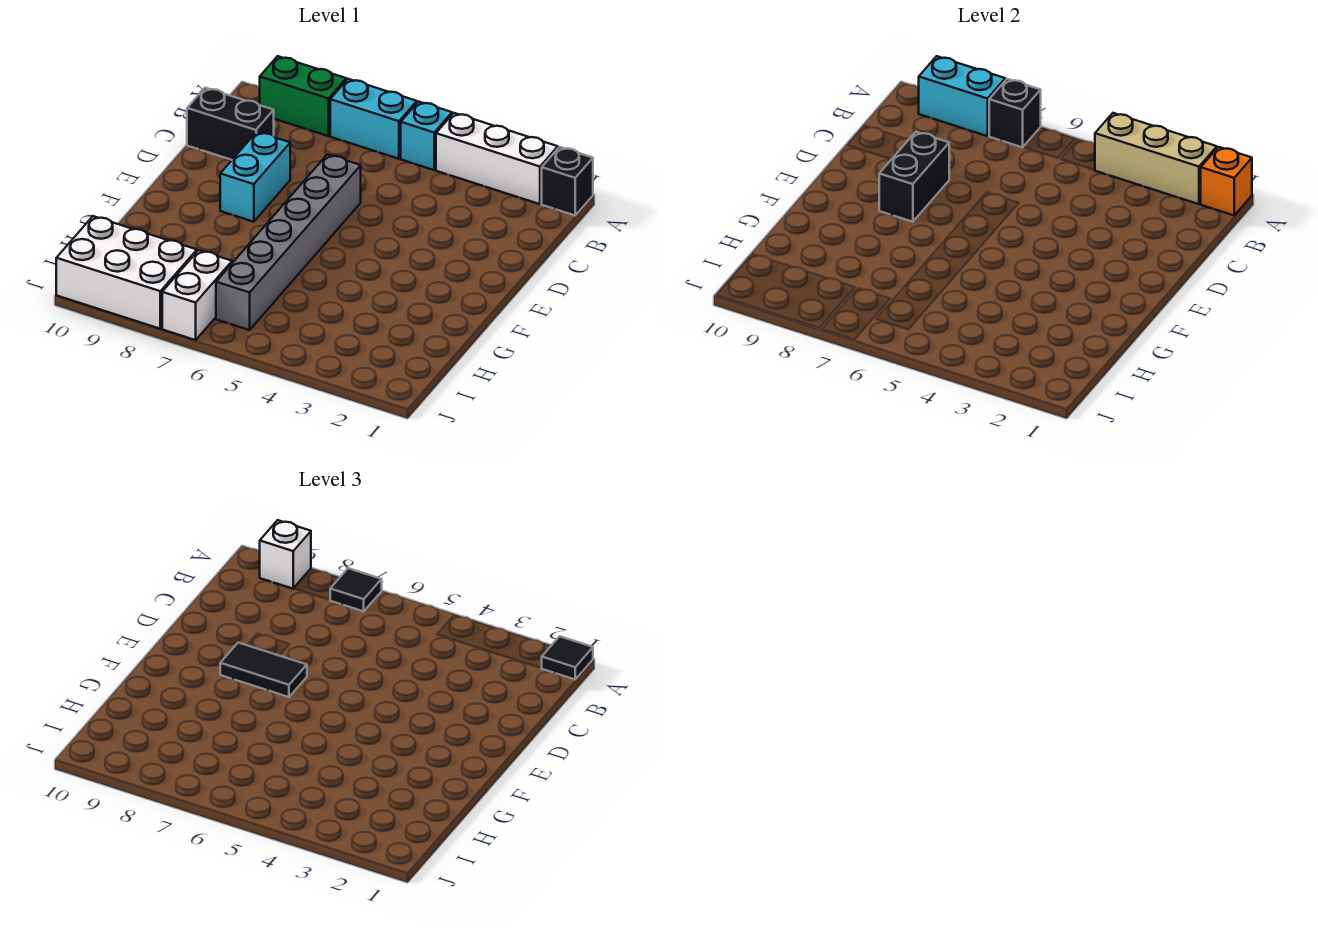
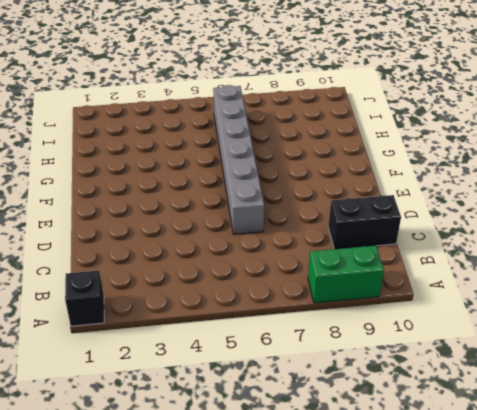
none -> white 1x3 brick [436,113,558,204]
none -> cyan 1x1 brick [401,102,452,170]
none -> cyan 1x2 brick [330,79,417,159]

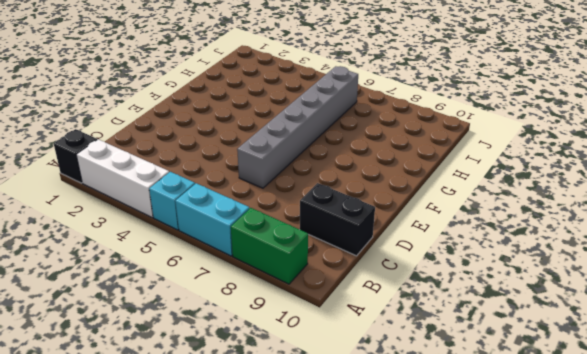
none -> cyan 1x2 brick [220,132,290,222]
none -> white 1x2 brick [162,250,232,340]
none -> white 2x3 brick [56,216,197,329]

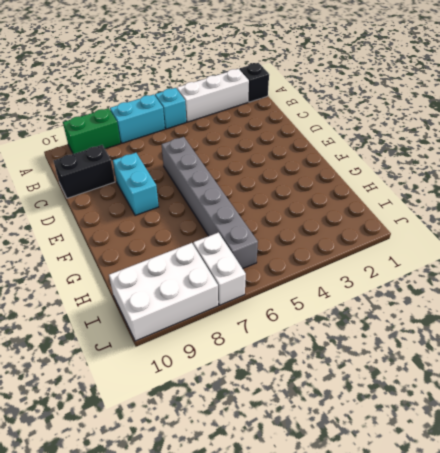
none -> orange 1x1 brick [1201,147,1252,215]
none -> tan 1x3 brick [1095,113,1217,204]
none -> black 1x1 brick [989,79,1041,147]

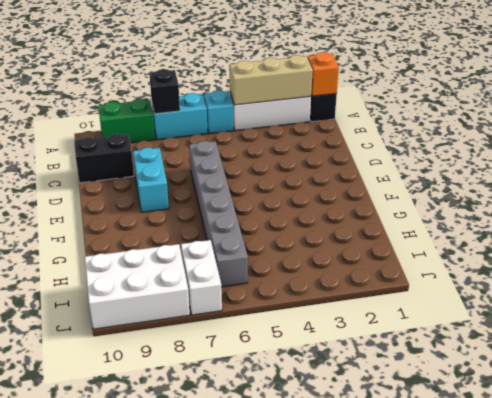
none -> cyan 1x2 brick [919,56,1005,136]
none -> black 1x2 brick [879,132,949,222]
none -> black 1x1 tile [542,636,593,679]

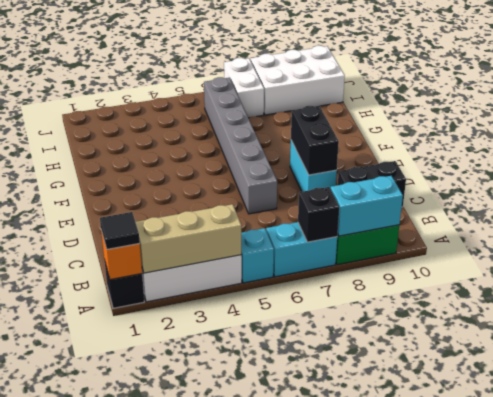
none -> black 1x1 tile [330,568,382,611]
none -> white 1x1 brick [260,520,311,589]
none -> black 1x2 tile [220,643,307,697]

